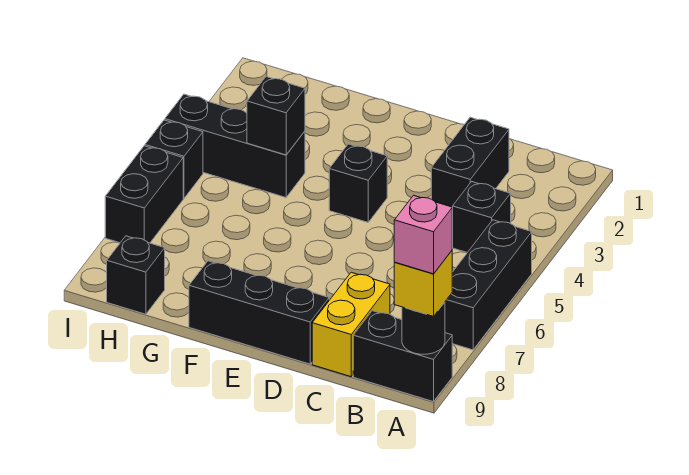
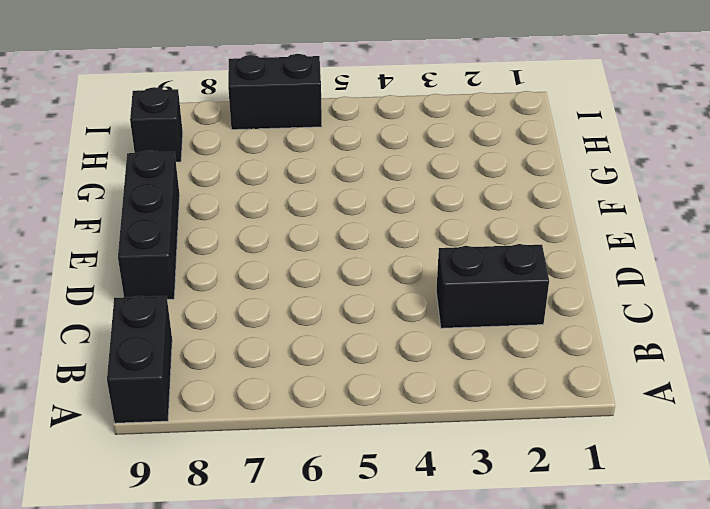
none -> black 1x3 brick [445,220,532,350]
none -> black 1x1 brick [452,182,511,253]
none -> yellow 1x2 brick [312,272,390,377]

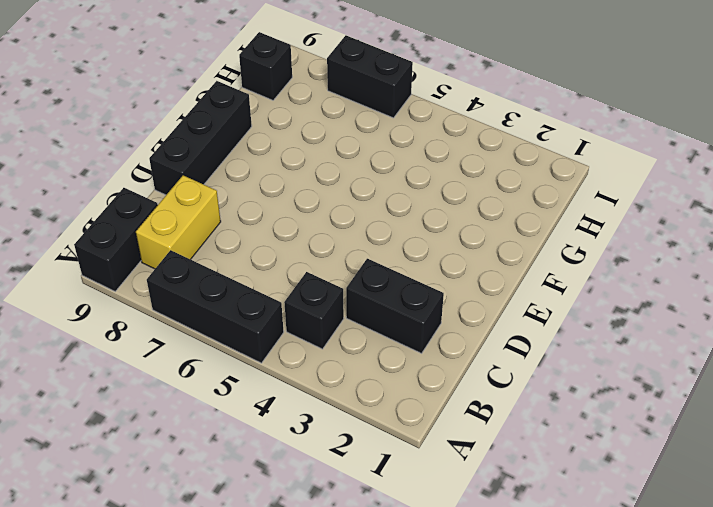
yellow 1x2 brick [136,175,221,269] -> yellow 1x2 brick turned to [312,272,390,377]
none -> black 1x1 brick [329,144,387,222]
none -> black 1x3 brick [165,94,305,197]
none -> black 1x1 brick [145,120,203,198]

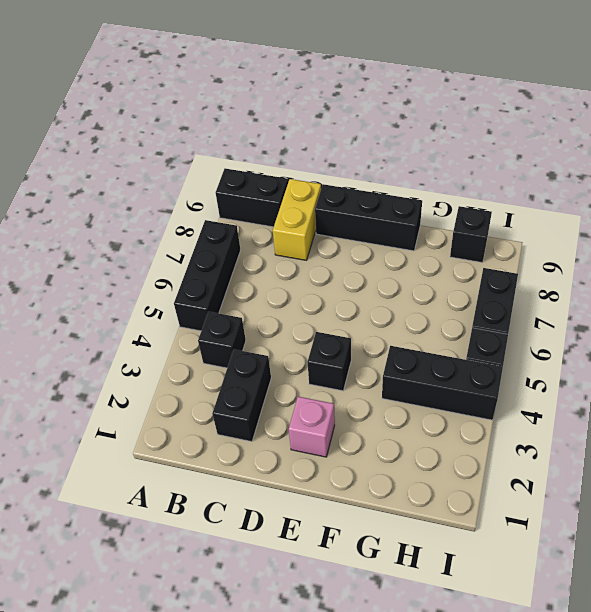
pink 1x1 brick [289,397,335,457] -> pink 1x1 brick moved to [394,195,452,274]
none -> black 1x1 round brick [402,302,445,354]
none -> black 1x1 brick [247,77,305,155]
none -> yellow 1x1 brick [394,251,452,316]

